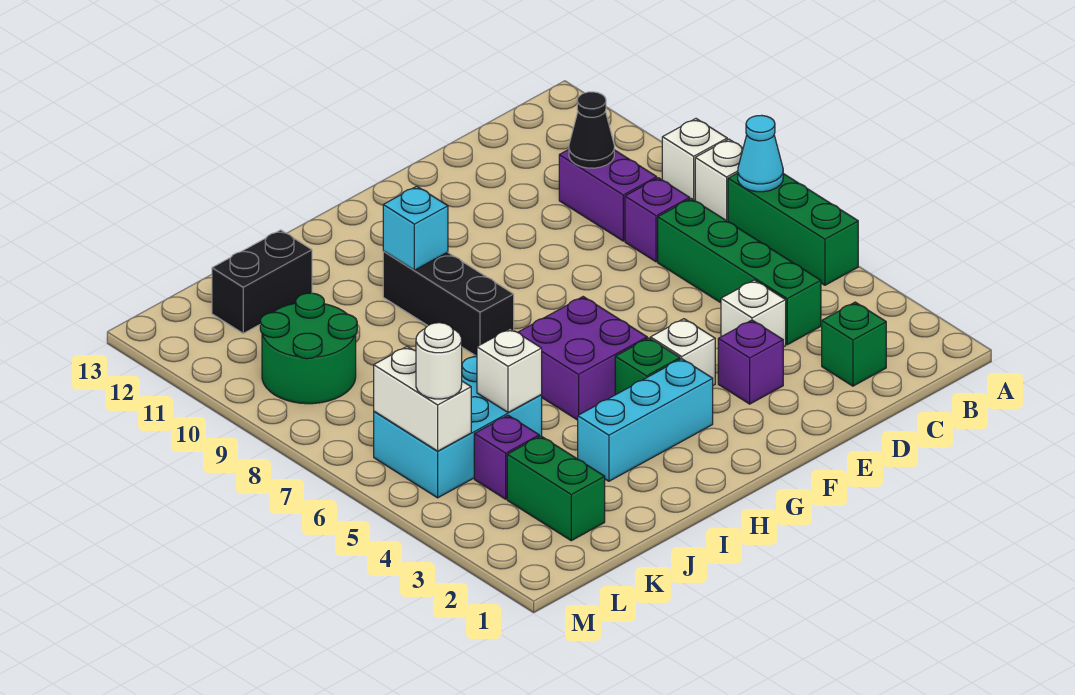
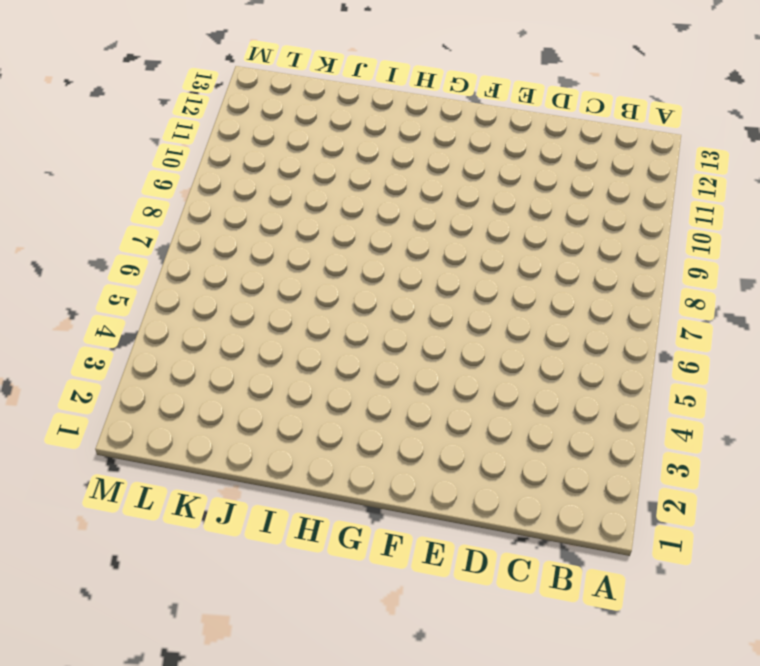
none -> green 1x3 brick [728,173,858,285]
none -> white 1x1 brick [695,139,743,221]
none -> white 1x1 brick [662,119,727,200]

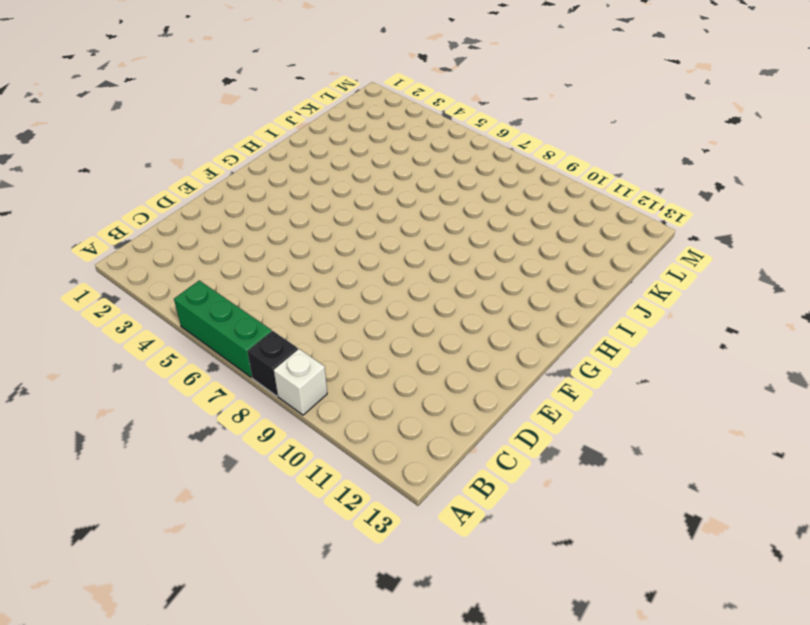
black 1x1 brick [247,331,298,396] -> white 1x1 brick [695,139,743,221]
none -> green 1x1 brick [822,302,886,386]
none -> green 1x4 brick [658,199,821,345]
none -> purple 1x1 brick [625,178,690,262]

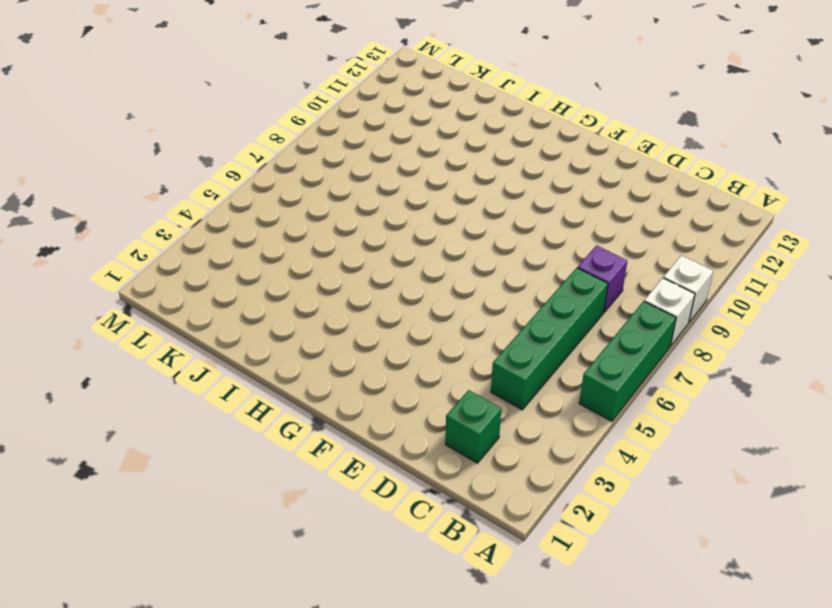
none -> purple 1x2 brick [559,150,657,241]
none -> white 1x1 brick [721,280,786,347]
none -> purple 1x1 brick [718,320,783,404]

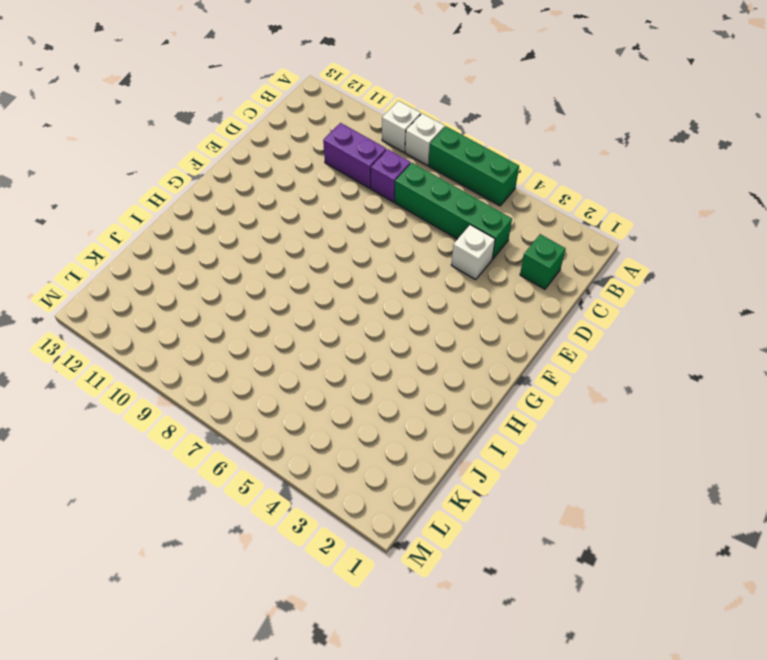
none -> purple 1x1 brick [718,320,783,404]
none -> white 1x1 brick [650,319,715,385]
none -> cyan 1x3 brick [578,359,713,481]

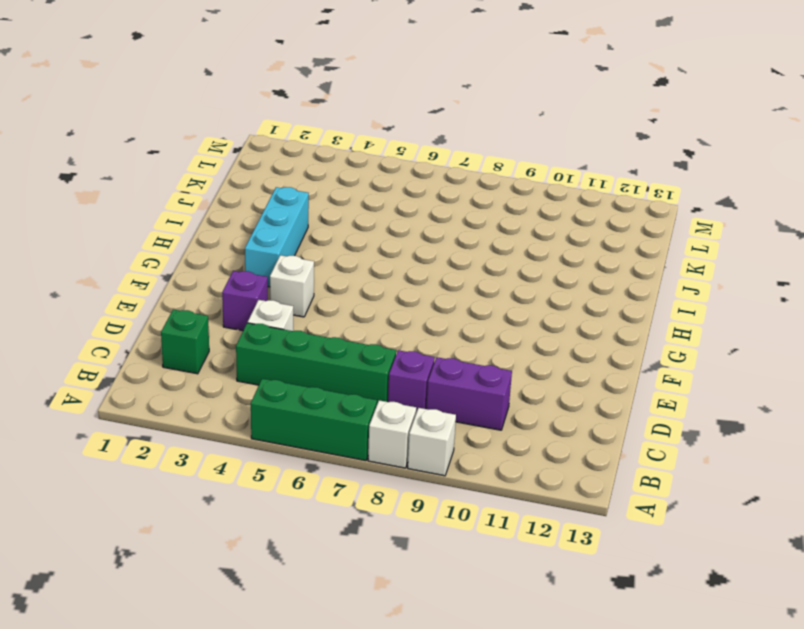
none -> green 1x1 brick [615,338,680,395]
none -> purple 2x2 brick [518,297,647,420]
none -> black 1x3 brick [383,251,514,355]

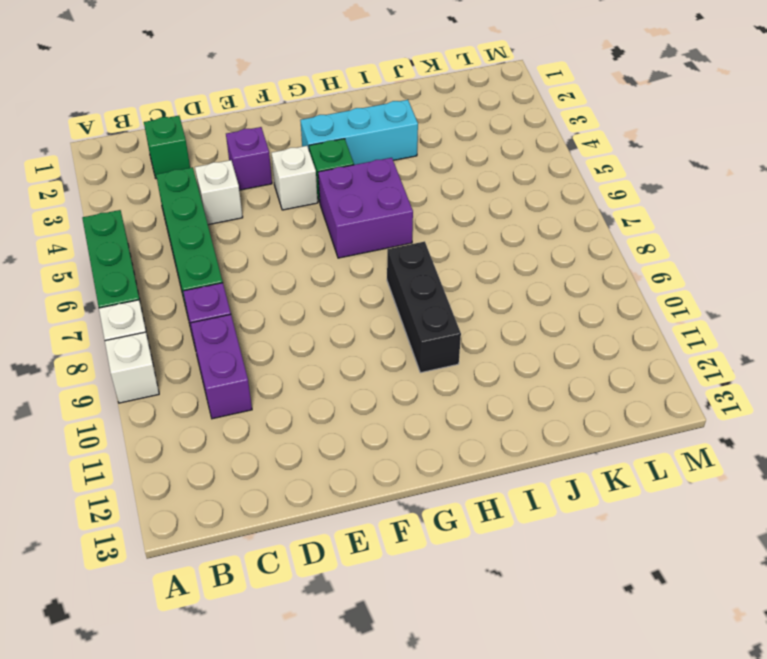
none -> cyan 2x3 brick [374,355,542,498]
none -> black 1x2 brick [212,230,312,333]
none -> green 1x2 brick [507,436,605,541]

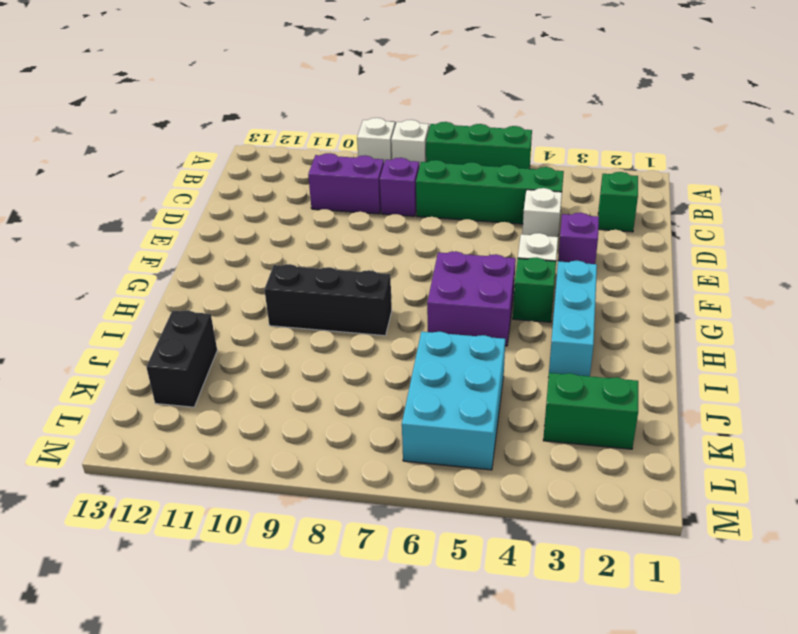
none -> purple 1x1 brick [474,415,539,499]
none -> green 2x2 round brick [260,293,357,404]
none -> cyan 1x1 cone [738,115,783,192]

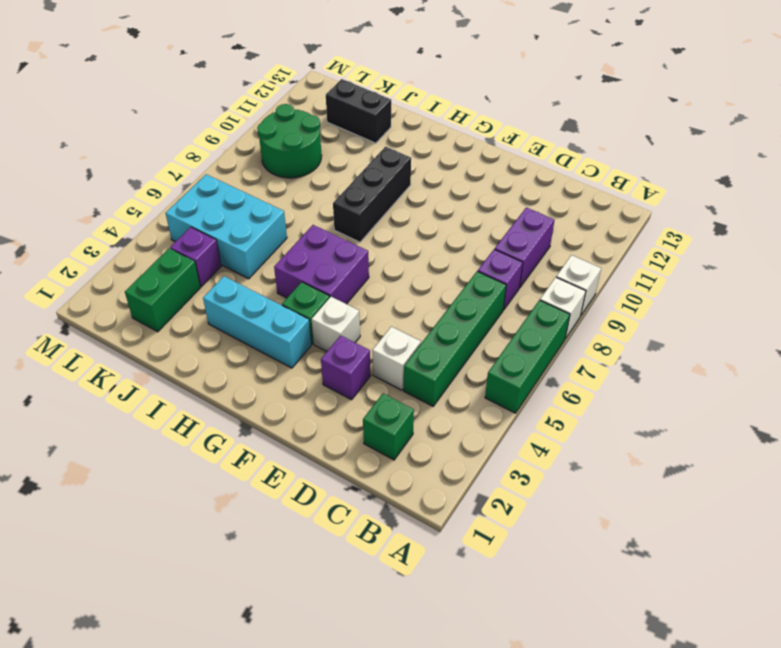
none -> cyan 1x1 cone [738,115,783,192]
none -> black 1x1 cone [569,92,614,168]
none -> cyan 1x1 brick [383,186,448,270]

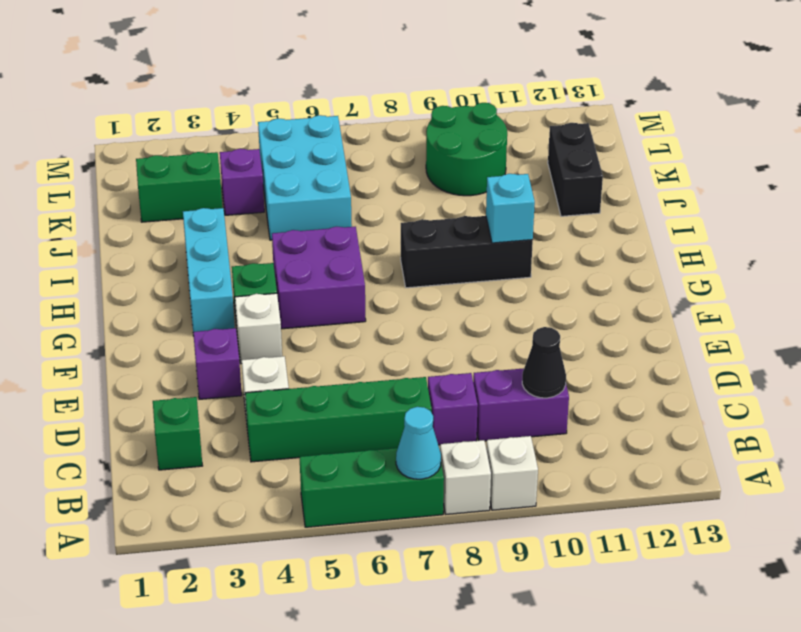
none -> white 1x1 brick [477,329,542,413]
none -> white 1x2 brick [374,347,471,451]
none -> white 1x1 round brick [416,323,462,399]

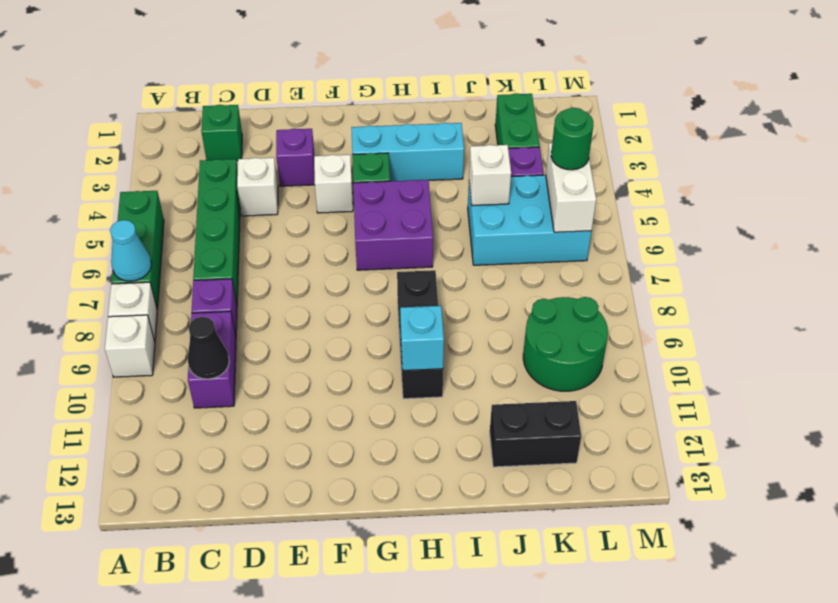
green 1x1 round brick [551,108,593,170] -> white 1x1 round brick [416,323,462,399]

